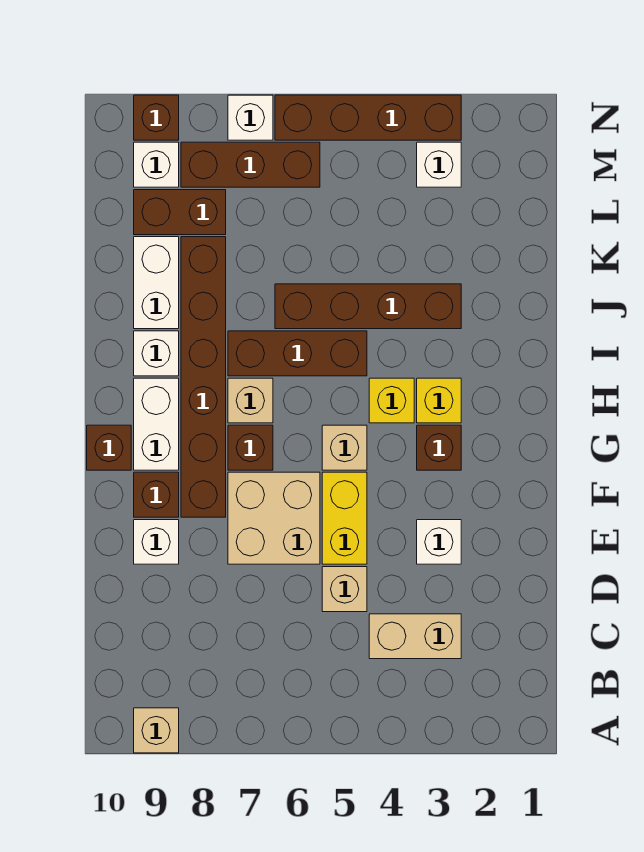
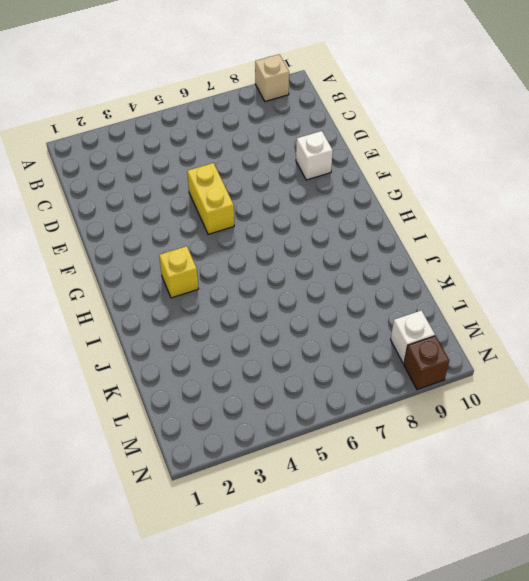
none -> tan 1x2 brick [369,614,461,659]
none -> tan 1x1 brick [322,567,367,612]
none -> white 1x1 brick [417,520,461,564]

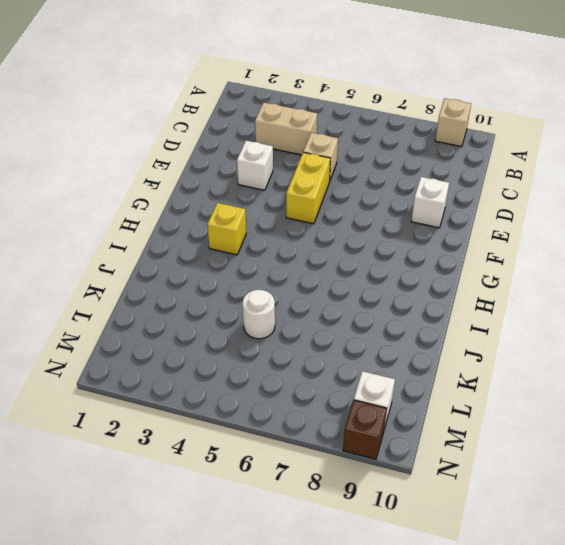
white 1x1 round brick [243,290,275,339] -> none
none -> tan 2x2 brick [228,472,320,564]
none -> brown 1x6 brick [181,237,226,517]
none -> brown 1x1 brick [134,472,179,517]

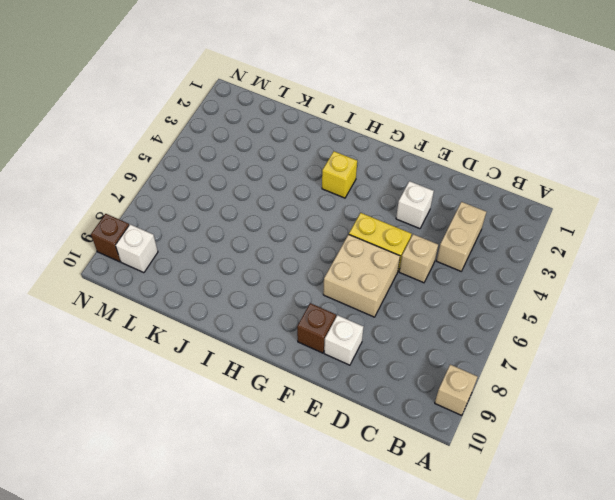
none -> brown 1x6 brick [181,237,226,517]
none -> brown 1x1 brick [417,425,461,470]
none -> tan 1x1 brick [322,425,367,470]

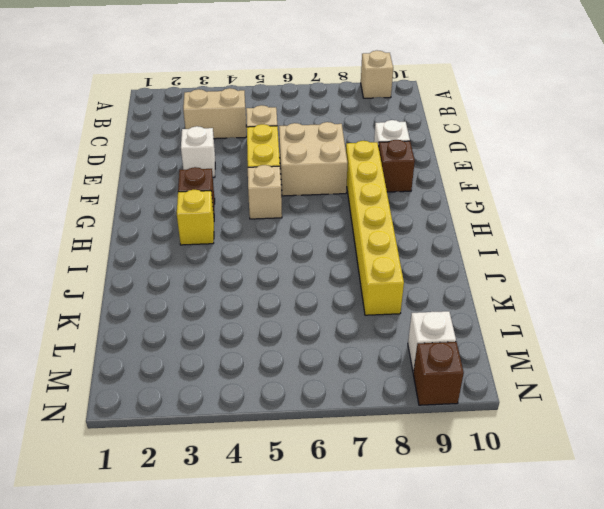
yellow 1x6 brick [346,141,404,315] -> brown 1x6 brick [181,237,226,517]
none -> brown 1x1 brick [228,425,273,470]
none -> white 1x2 brick [134,378,179,470]
none -> brown 1x1 brick [87,425,131,470]

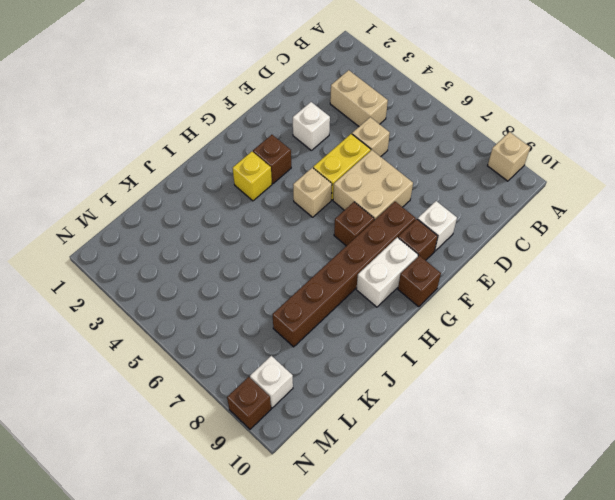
none -> yellow 1x1 brick [369,378,414,423]
none -> tan 1x1 brick [228,378,273,423]
none -> brown 1x3 brick [228,331,367,376]

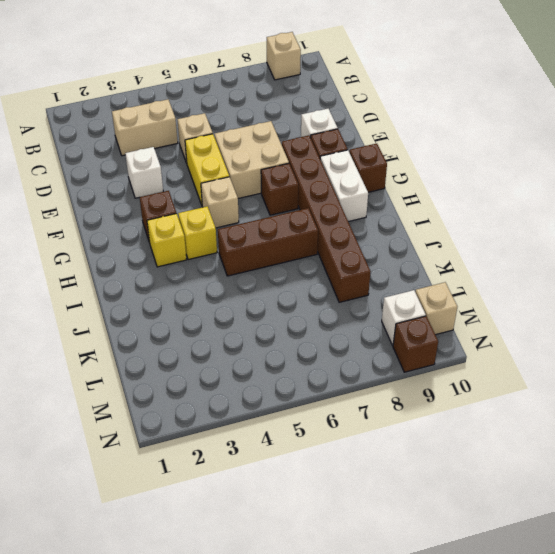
tan 1x1 brick [415,282,457,335] -> tan 1x1 brick moved to [228,378,273,423]
none -> white 1x1 brick [134,331,179,376]
none -> brown 1x4 brick [275,284,461,329]
none -> white 1x2 brick [134,237,179,329]

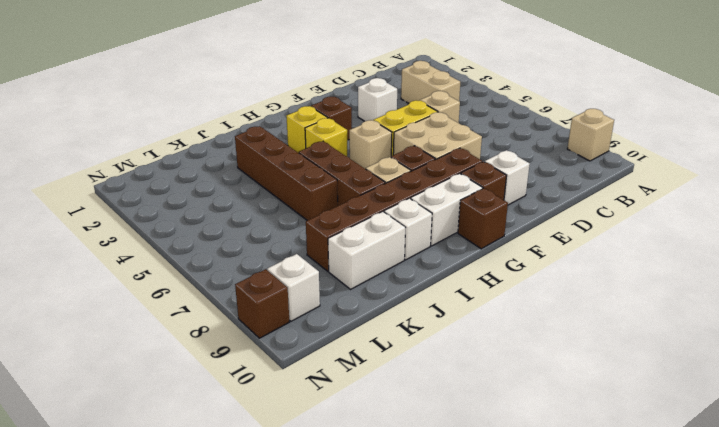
none -> brown 1x2 brick [134,190,226,235]
none -> white 1x1 brick [417,142,461,187]
none -> brown 1x3 brick [181,142,320,187]

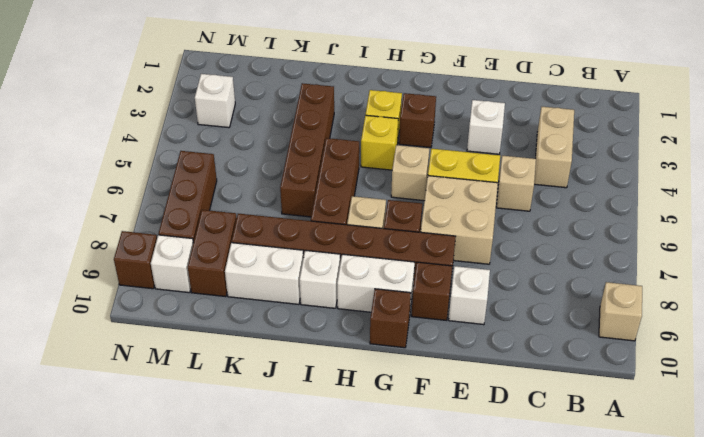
none -> brown 1x4 brick [275,95,461,140]
none -> white 1x1 brick [228,95,273,140]

